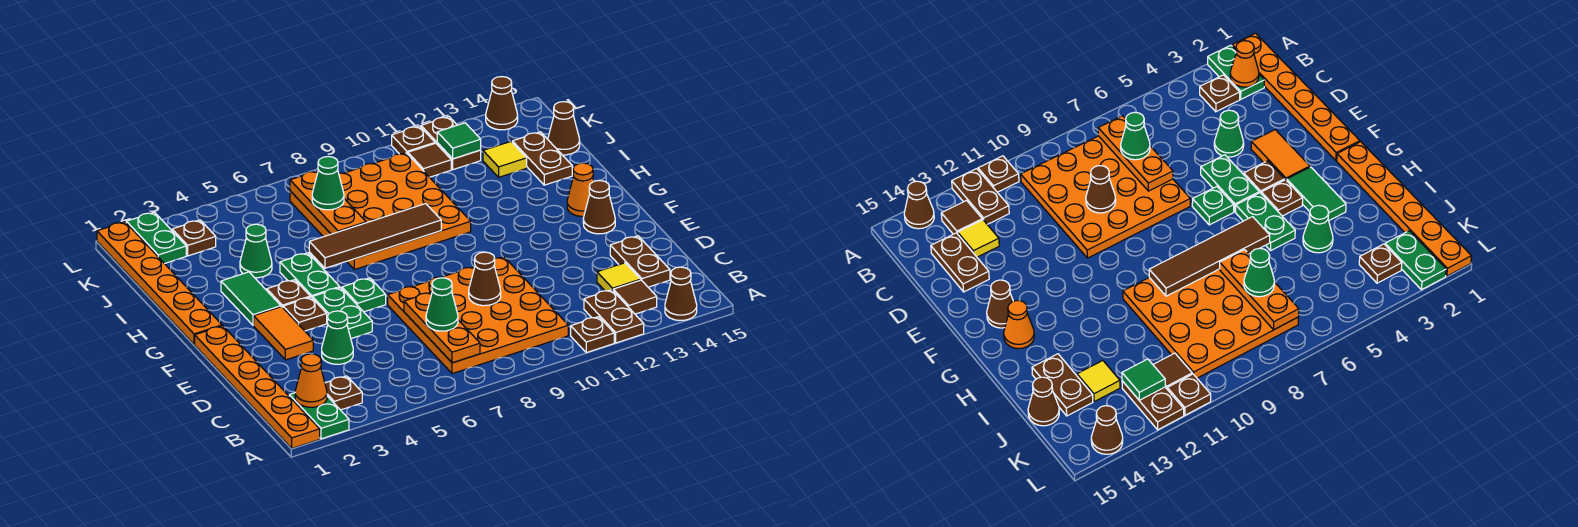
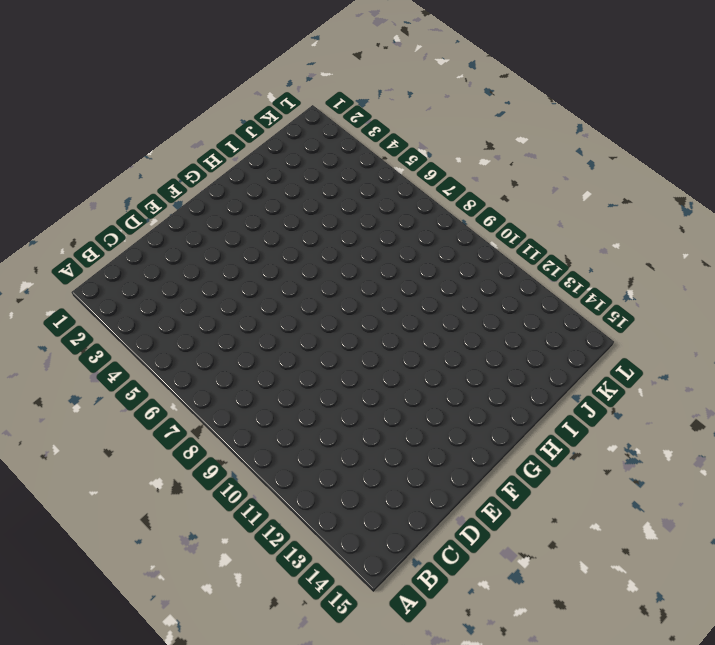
none -> orange 1x6 plate [195,326,320,448]
none -> green 1x2 plate [289,393,349,439]
none -> brown 1x1 plate [571,317,614,353]
none -> brown 1x2 plate [584,290,644,343]

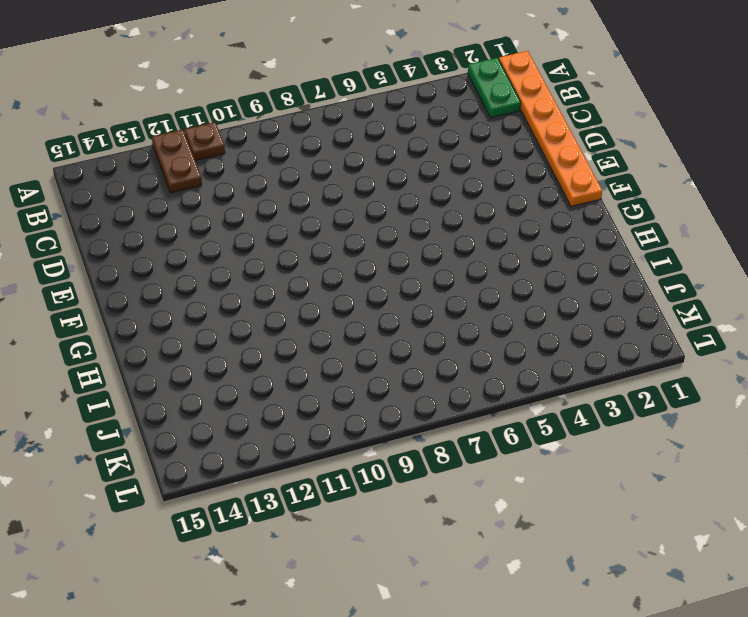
none -> brown 1x1 cone [665,267,697,320]
none -> brown 1x1 plate [325,376,362,410]
none -> orange 4x4 plate [388,257,568,374]
none -> brown 1x1 tile [613,280,657,314]

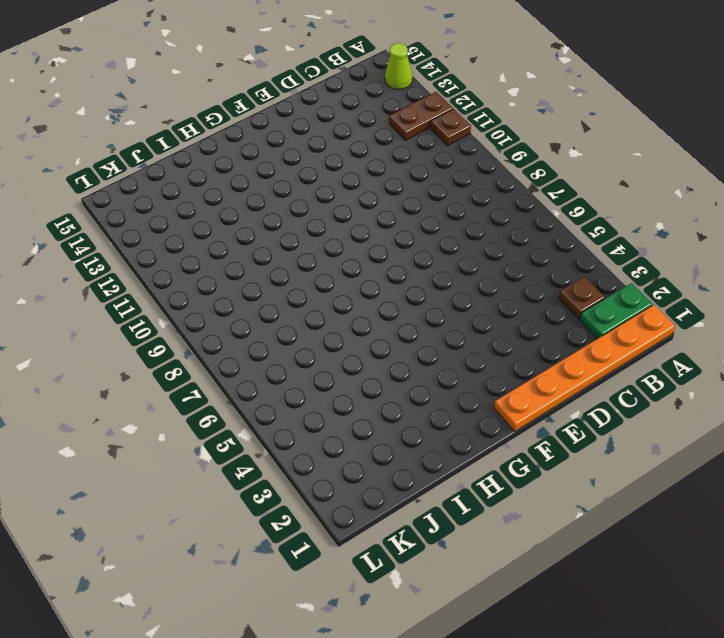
lime 1x1 cone [385,43,413,90] -> brown 1x1 cone [665,267,697,320]
none -> orange 4x4 plate [388,257,568,374]
none -> brown 1x1 tile [613,280,657,314]
none -> yellow 1x1 tile [597,263,641,291]
none -> brown 1x2 plate [610,236,670,287]

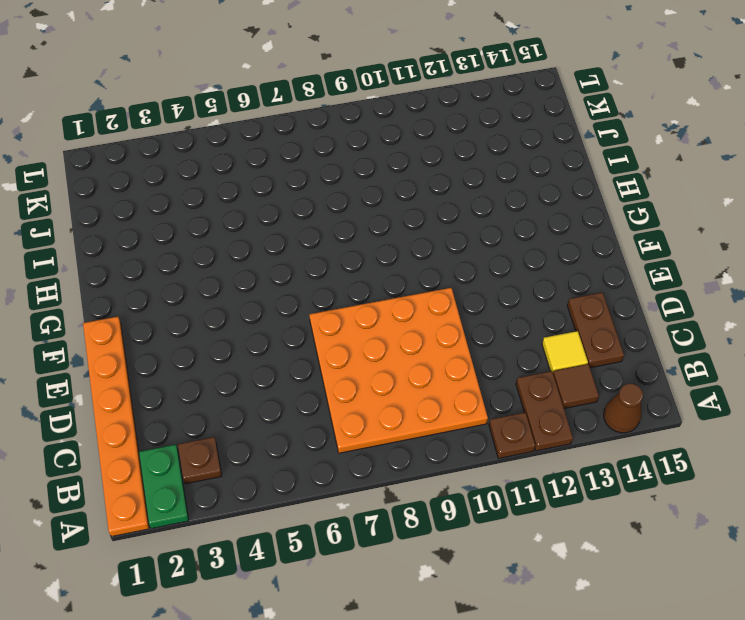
none -> green 1x1 cone [322,311,353,364]
none -> orange 1x2 tile [254,307,313,360]
none -> green 1x2 plate [313,288,372,339]
none -> brown 1x1 plate [283,297,327,331]

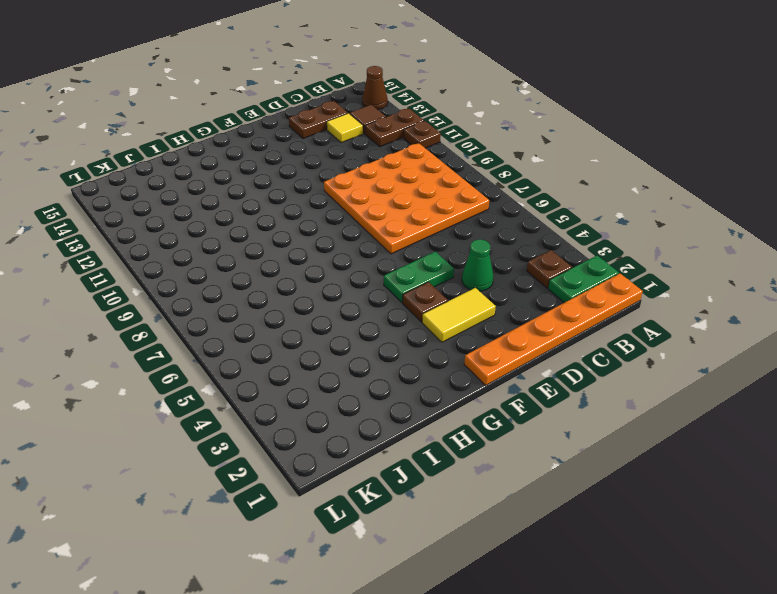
yellow 1x2 tile [422,288,496,342] -> orange 1x2 tile [254,307,313,360]
none -> green 1x1 plate [342,278,386,312]
none -> brown 1x1 cone [583,180,615,234]
none -> orange 1x6 plate [97,222,222,344]
none -> green 1x2 tile [221,272,281,325]

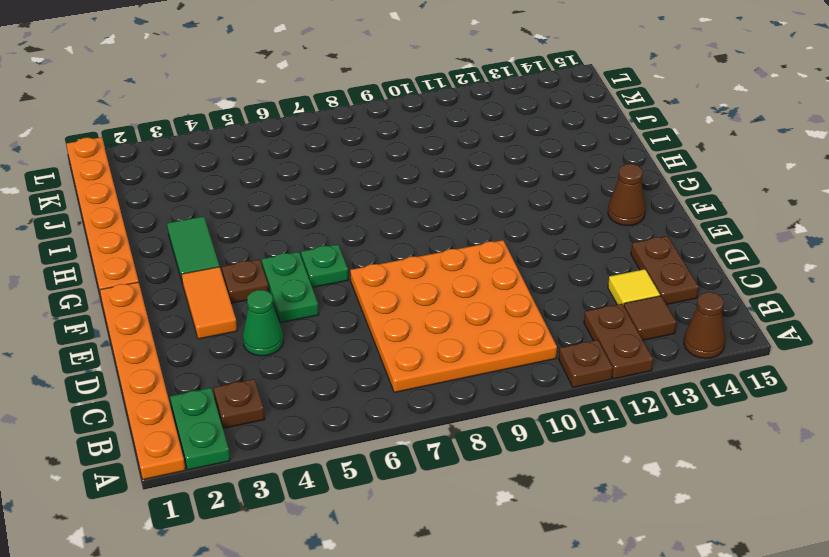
none -> brown 1x1 plate [267,280,310,307]
none -> green 1x2 plate [280,253,340,298]
none -> orange 1x1 cone [567,163,594,217]
none -> orange 4x4 plate [290,153,471,270]

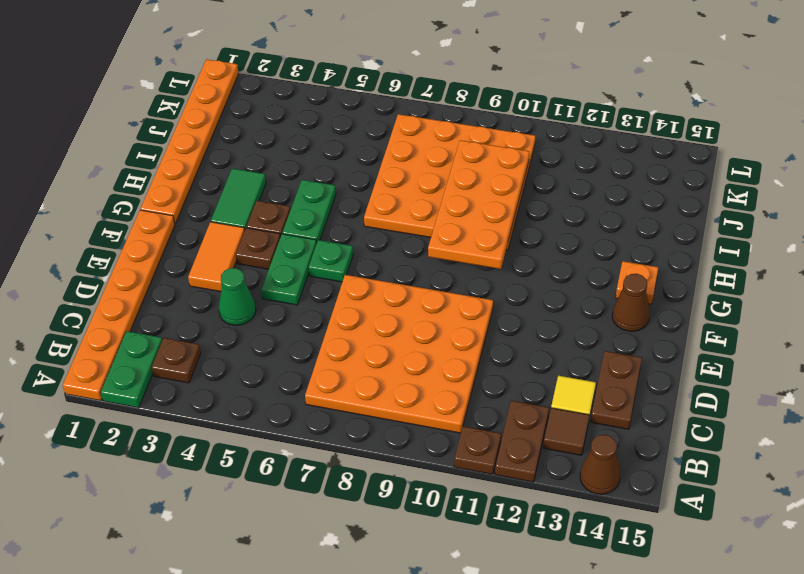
orange 2x4 plate [428,140,529,269] -> brown 1x4 tile [309,204,441,268]
orange 1x1 plate [616,261,658,304] -> orange 1x1 cone [567,163,594,217]
none -> green 1x1 cone [240,224,272,278]
none -> brown 1x2 plate [512,132,572,185]
none -> yellow 1x1 tile [483,142,527,177]
none -> brown 1x1 cone [548,102,580,155]

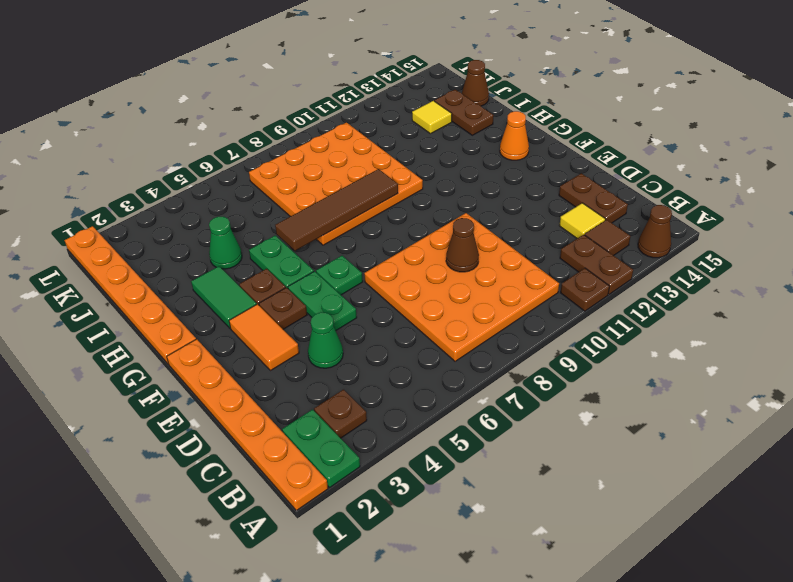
none -> brown 1x1 cone [583,180,615,234]
none -> green 1x2 plate [126,212,186,264]
none -> brown 1x1 plate [172,220,216,256]
none -> brown 1x1 tile [408,143,451,177]

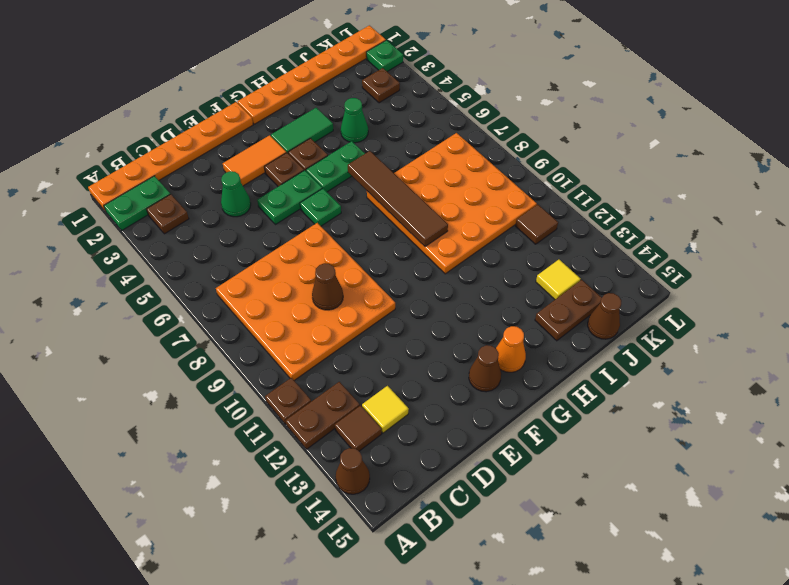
green 1x1 plate [366,40,403,72] -> green 1x2 plate [126,212,186,264]
none -> brown 1x2 plate [610,236,670,287]
none -> brown 1x2 plate [421,116,481,170]
none -> brown 1x1 plate [392,126,435,154]
none -> brown 1x1 cone [486,77,518,130]

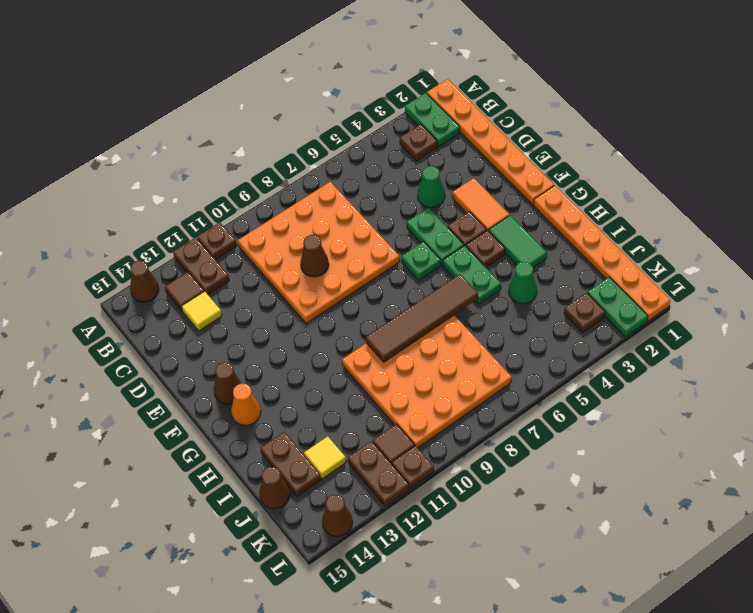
none -> brown 1x2 plate [610,236,670,287]
none -> orange 1x1 cone [295,354,327,407]
none -> orange 1x3 plate [404,292,480,363]
none -> orange 1x3 plate [290,171,366,234]

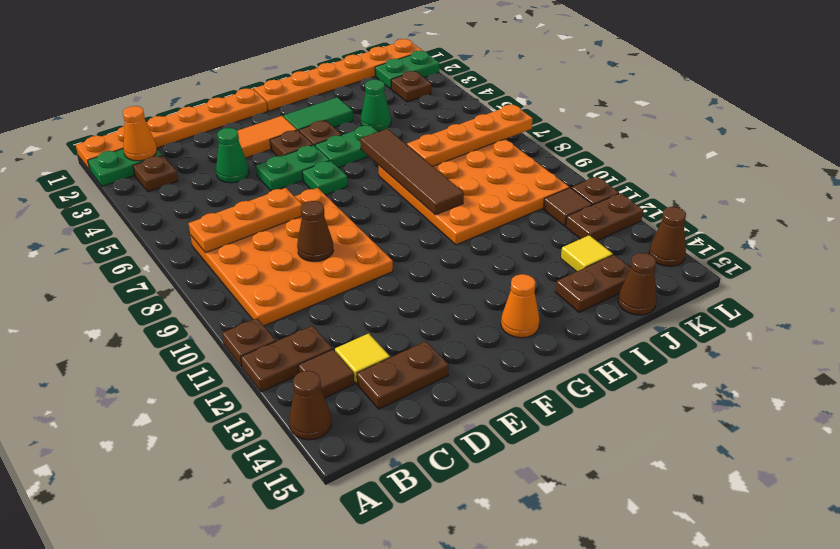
orange 1x4 plate [407,105,533,166] -> orange 1x3 plate [290,171,366,234]
none -> brown 1x1 cone [583,180,615,234]
none -> green 1x1 tile [437,123,481,159]
none -> green 1x1 cone [426,278,458,331]
none -> green 1x1 cone [312,156,344,210]

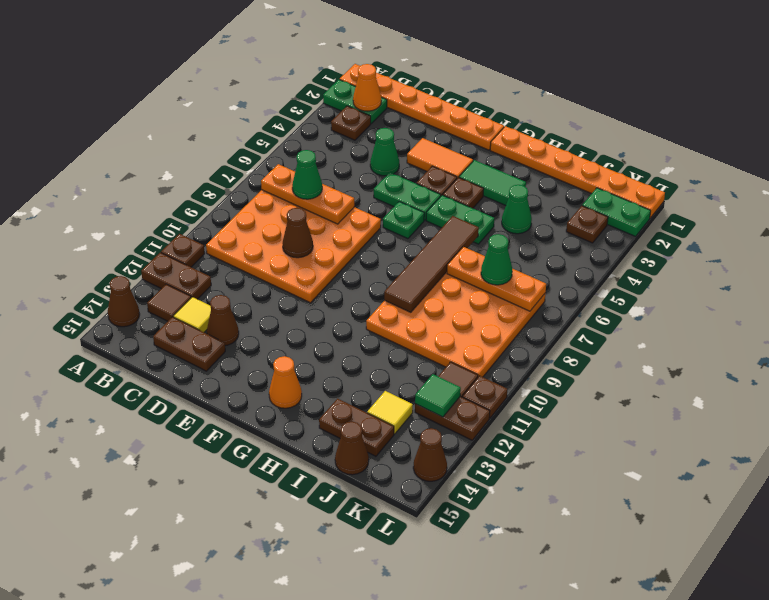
brown 1x1 cone [207,295,239,346] -> brown 1x1 cone moved to [583,180,615,234]

